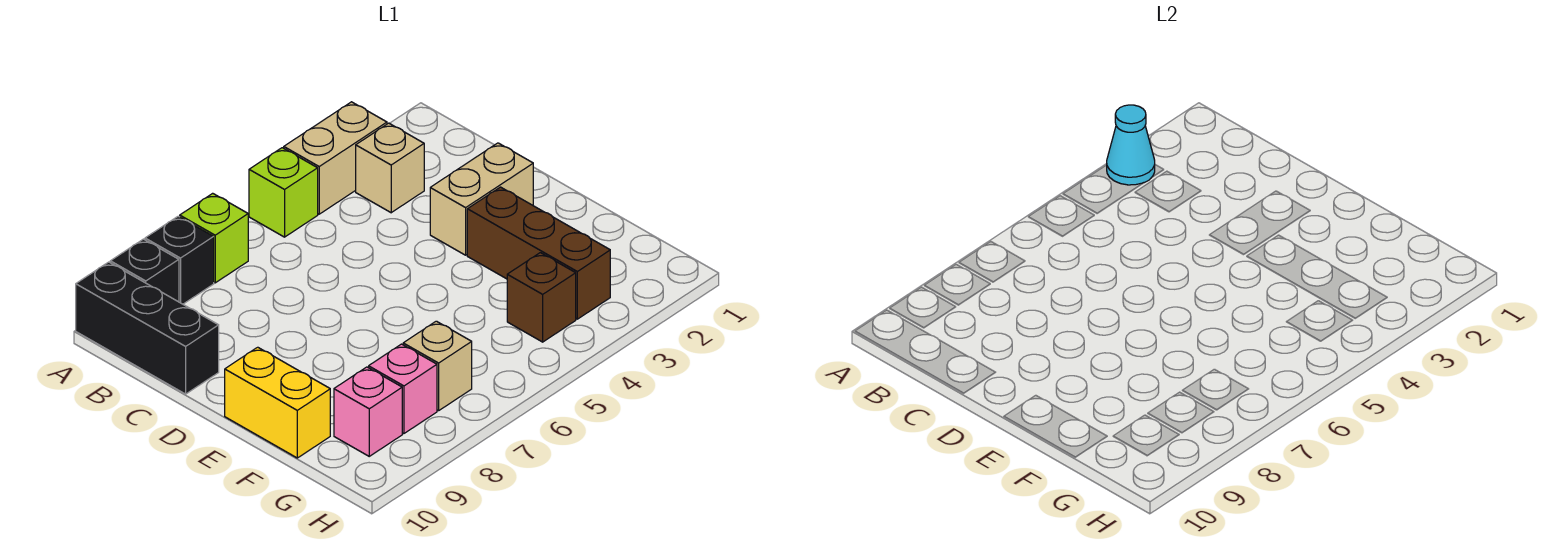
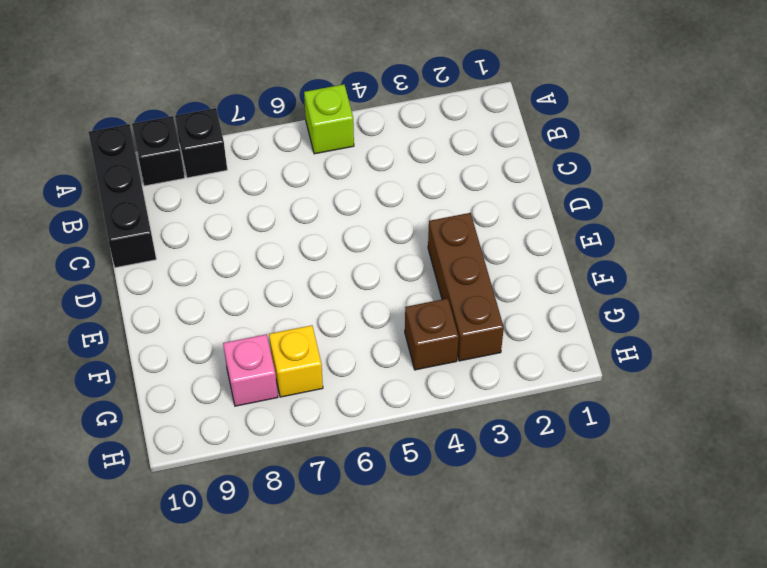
yellow 1x1 brick [269,325,323,397] -> tan 1x1 brick [403,321,472,411]
none -> tan 1x2 brick [284,102,387,214]
none -> lime 1x1 brick [180,193,248,283]
none -> tan 1x1 brick [356,123,424,213]

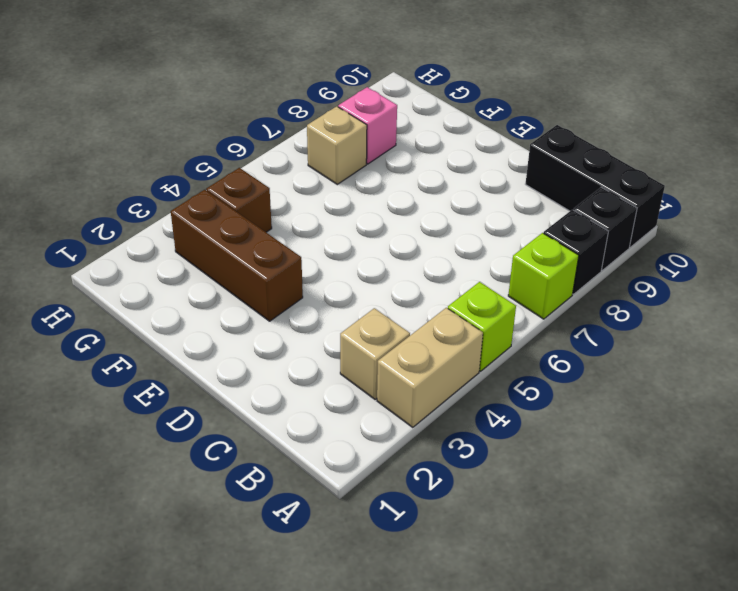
none -> tan 1x2 brick [430,143,533,255]
none -> yellow 1x2 brick [225,347,330,458]
none -> pink 1x1 brick [334,367,402,456]

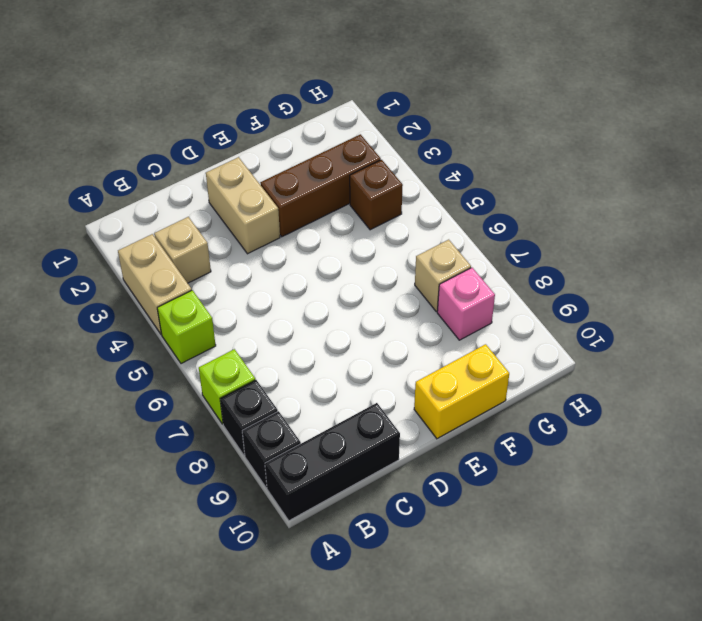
none -> pink 1x1 brick [334,367,402,456]
none -> cyan 1x1 cone [1107,105,1155,185]

